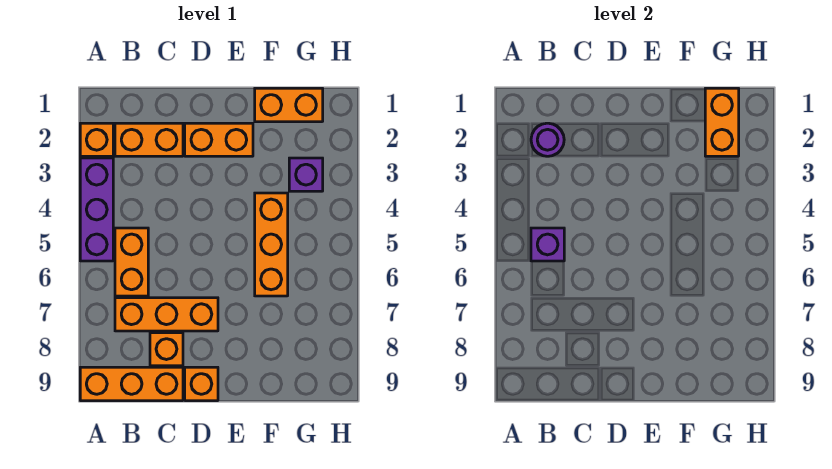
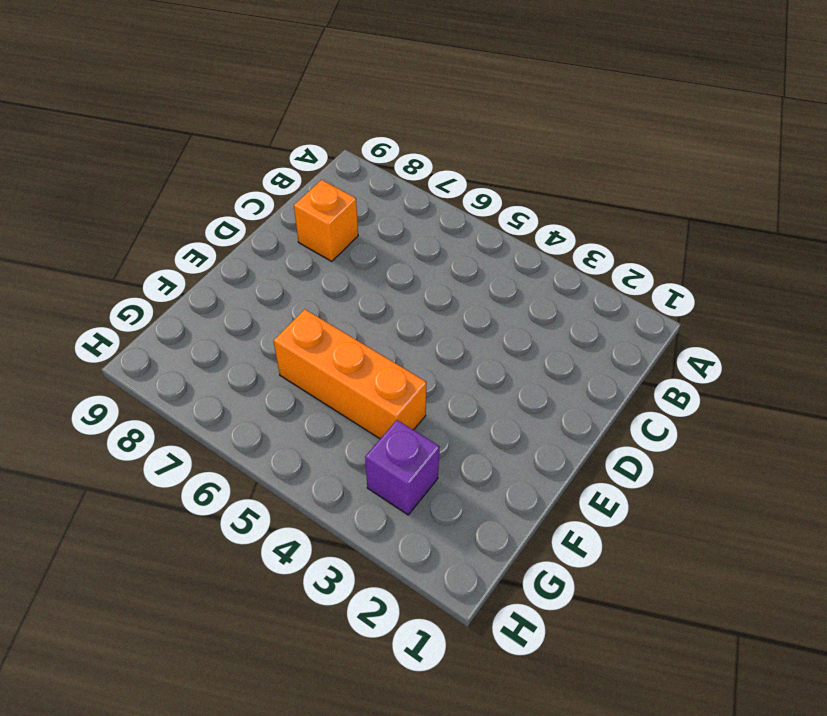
none -> orange 1x1 brick [80,123,113,156]
none -> purple 1x3 brick [80,158,113,261]
none -> orange 1x3 brick [80,367,183,401]

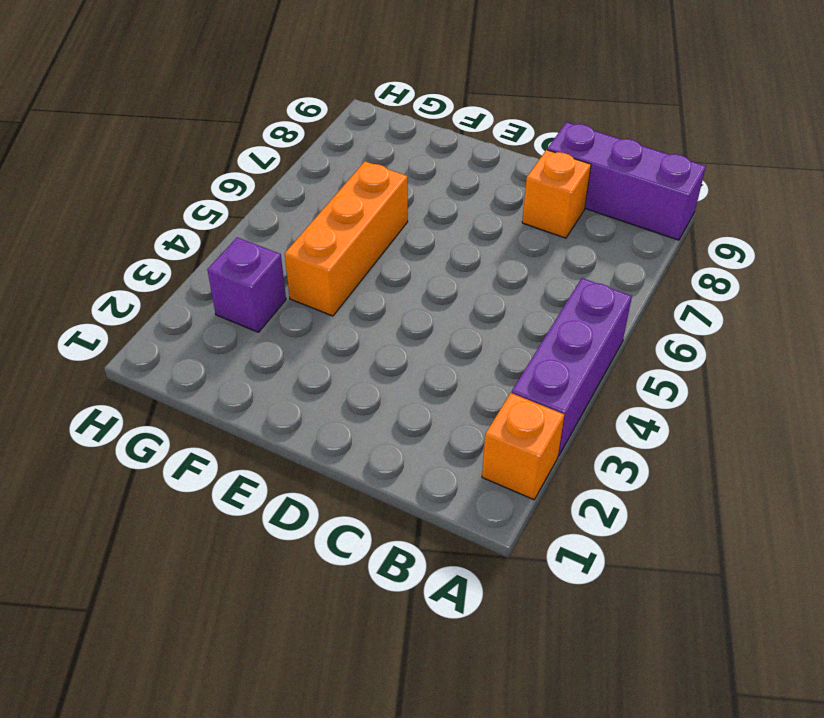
purple 1x3 brick [547,122,706,240] -> orange 1x3 brick [80,367,183,401]
none -> orange 1x2 brick [115,123,183,156]
none -> orange 1x2 brick [115,228,148,296]
none -> orange 1x3 brick [115,298,218,331]

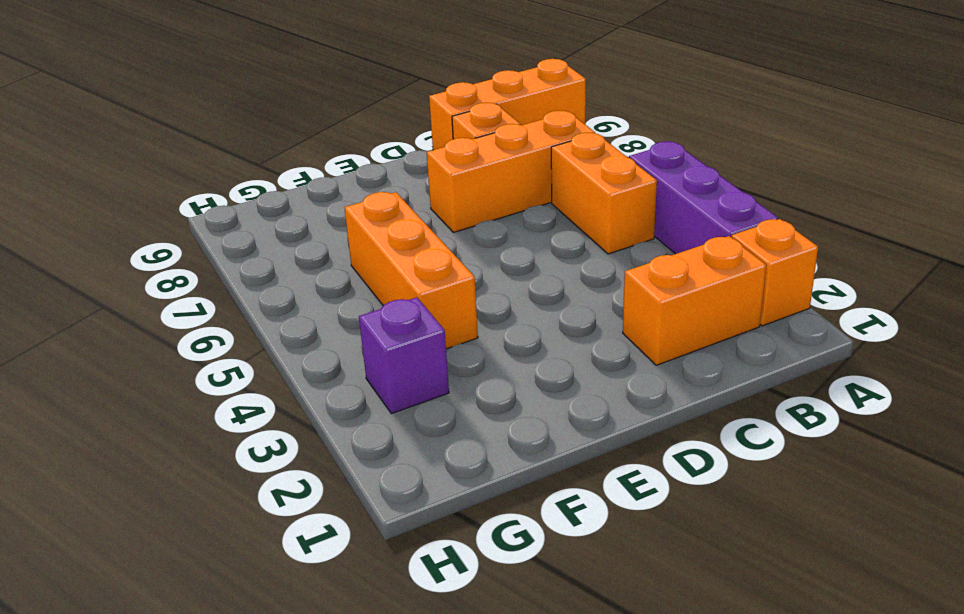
none -> orange 1x2 brick [185,123,253,156]
none -> orange 1x1 brick [185,367,218,401]
none -> orange 1x2 brick [255,88,323,122]

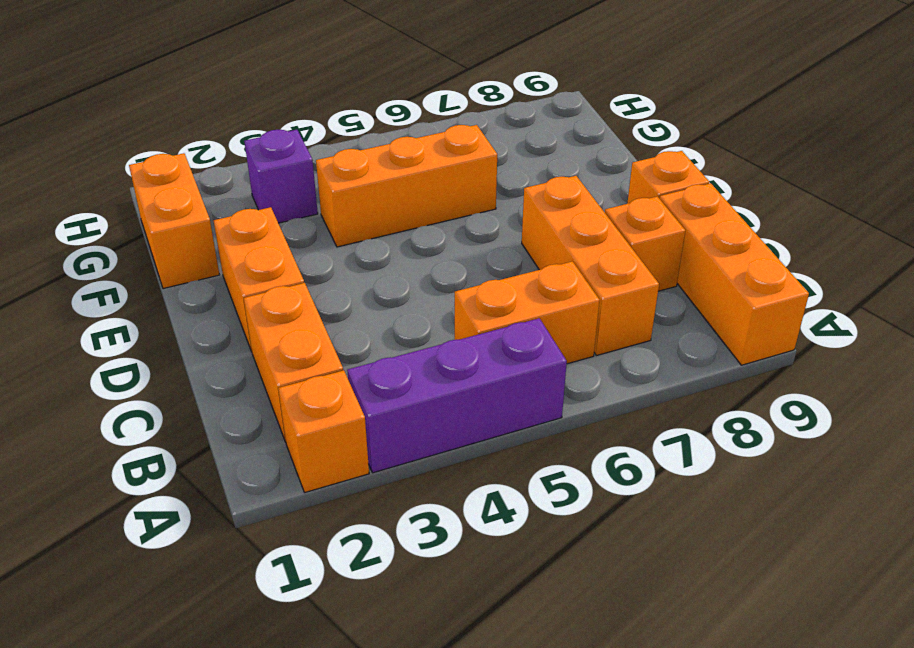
none -> purple 1x1 round brick [531,123,564,156]
none -> purple 1x1 brick [531,228,564,261]
none -> orange 1x2 brick [705,88,739,156]

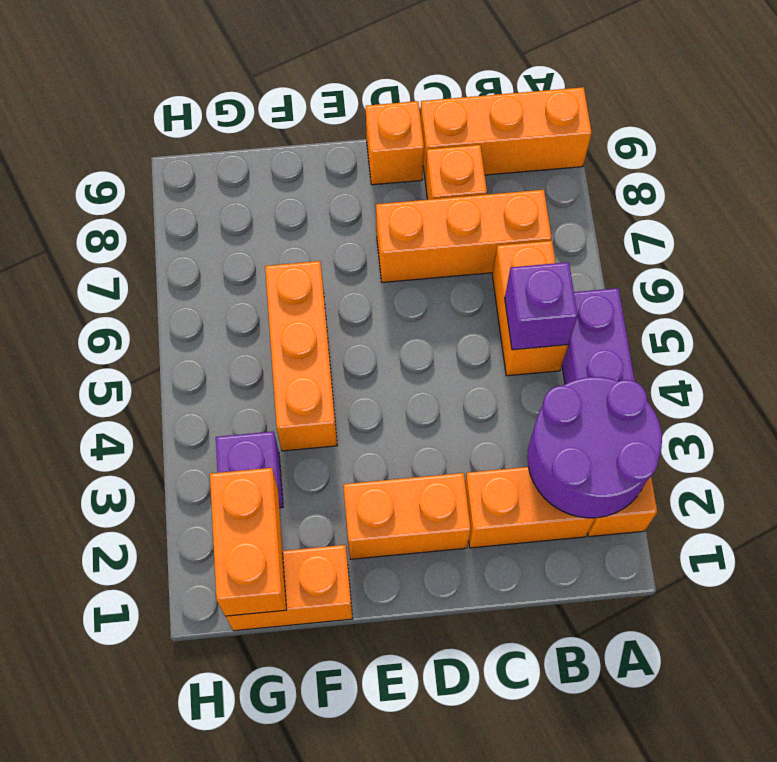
purple 2x2 round brick [528,377,662,518] -> purple 1x1 round brick [531,123,564,156]

